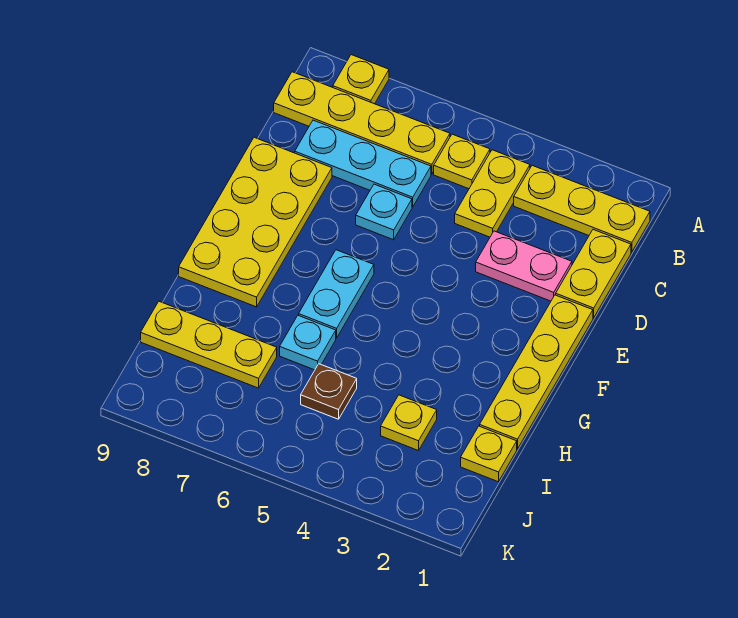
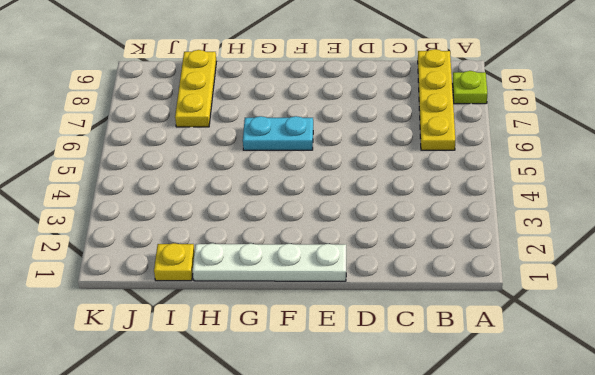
lime 1x1 plate [453,71,487,104] -> yellow 1x1 plate [333,55,389,104]
white 1x4 plate [193,243,346,281] -> yellow 1x4 plate [480,295,593,449]
none -> yellow 1x3 plate [514,166,650,252]
none -> yellow 1x2 plate [455,150,530,237]
none -> yellow 1x1 plate [434,134,490,189]

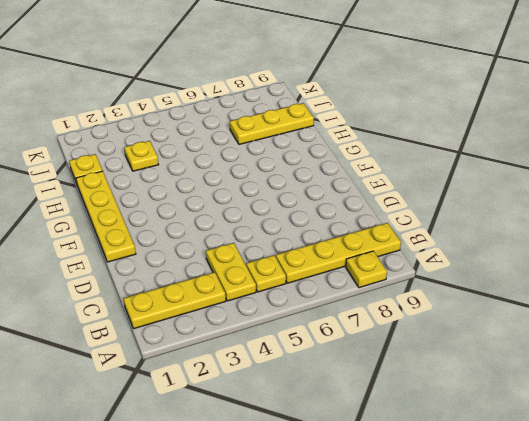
none -> yellow 1x2 plate [556,230,631,318]
none -> cyan 1x3 plate [295,120,431,207]
none -> pink 1x2 plate [476,231,572,301]

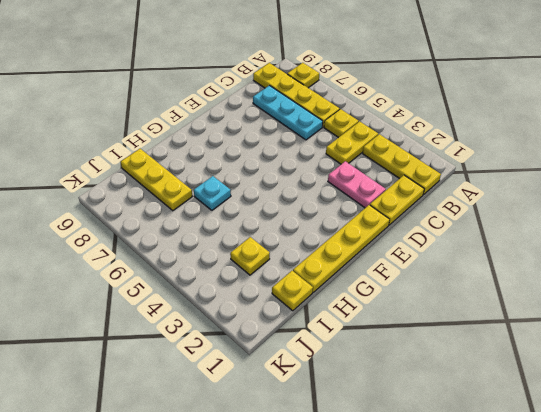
none -> cyan 1x1 plate [356,184,412,240]
none -> yellow 2x4 plate [179,137,332,307]
none -> cyan 1x2 plate [299,250,374,338]

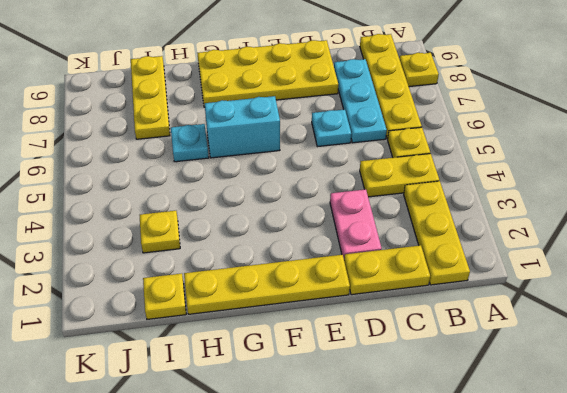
cyan 1x2 brick [205,96,280,158] -> cyan 1x2 plate [299,250,374,338]
none -> brown 1x1 plate [301,364,357,419]

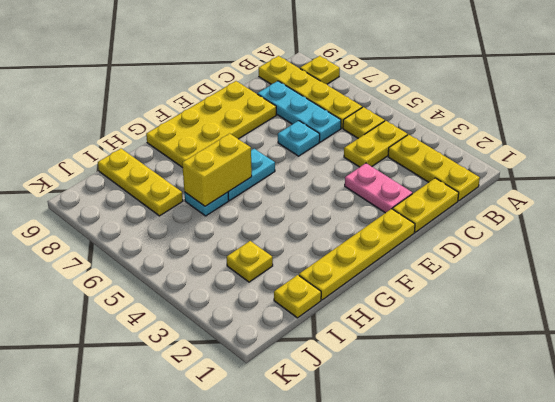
yellow 1x2 brick [182,133,252,206] -> none
none -> brown 1x1 plate [301,364,357,419]

